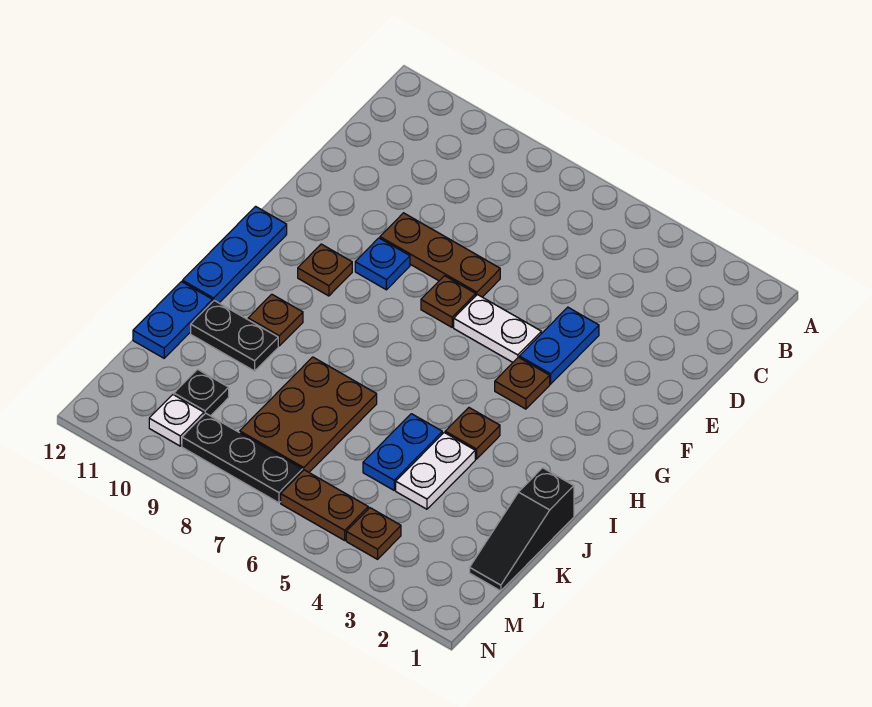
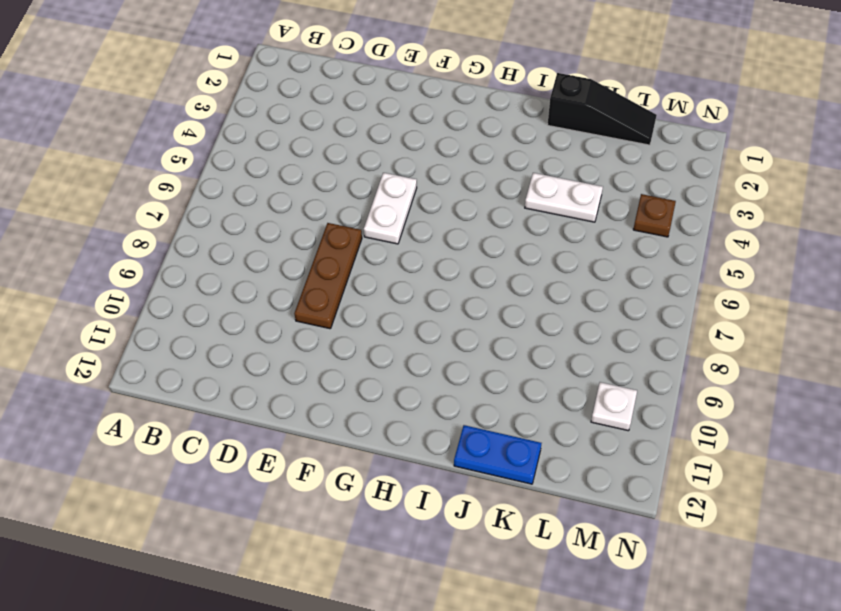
none -> blue 1x2 plate [519,307,599,384]
none -> brown 1x1 plate [421,276,476,327]
none -> blue 1x1 plate [355,238,410,290]

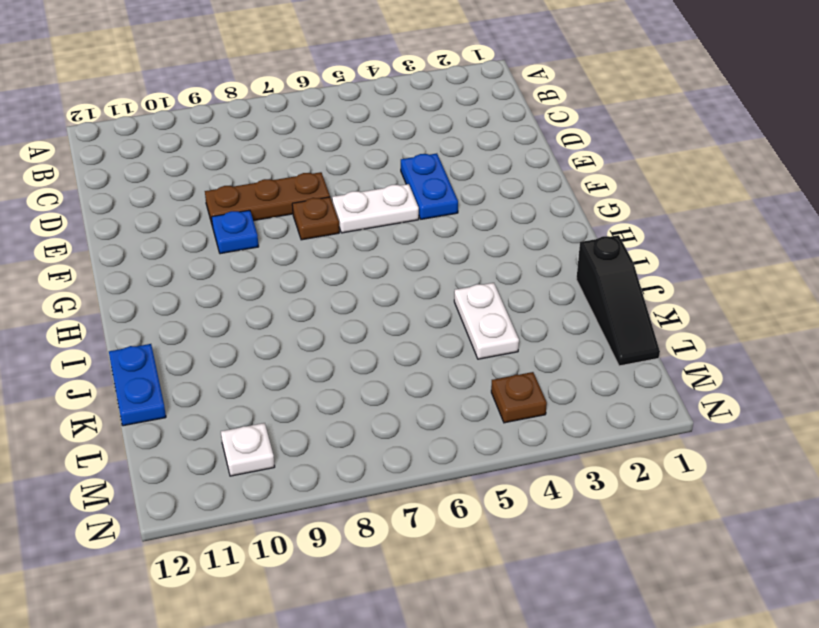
none -> brown 1x1 plate [495,357,550,409]
none -> brown 1x1 plate [298,244,352,296]
none -> blue 1x3 plate [182,206,287,303]

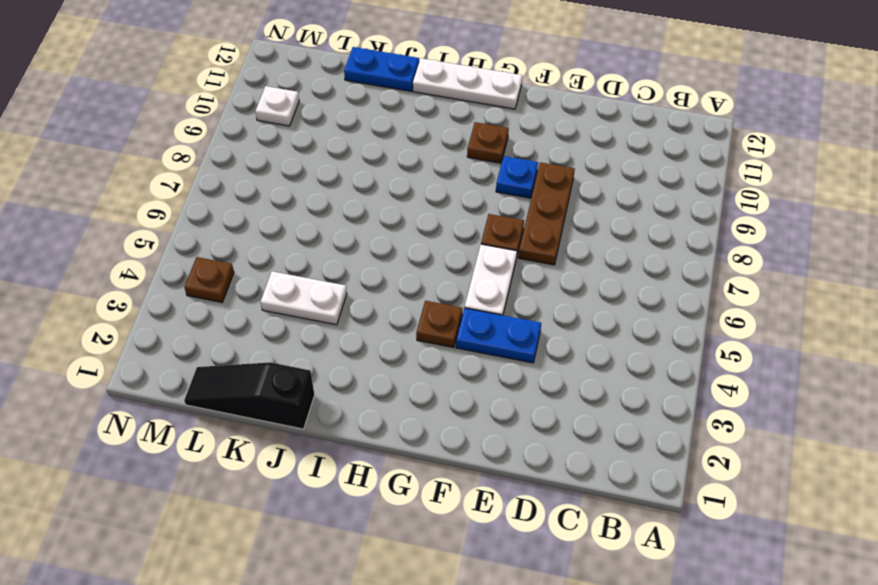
white 1x3 plate [413,58,522,109] -> blue 1x3 plate [182,206,287,303]
none -> brown 1x1 plate [445,408,500,459]
none -> brown 1x1 plate [248,294,303,346]
none -> blue 1x2 plate [363,414,442,490]

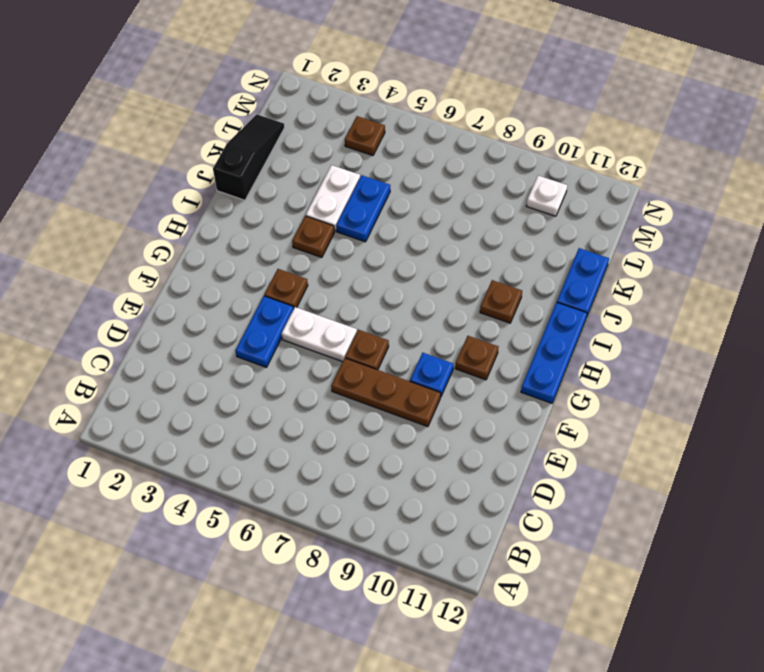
none -> brown 2x3 plate [240,357,377,472]
none -> black 1x2 plate [191,301,278,371]
none -> black 1x1 plate [174,369,229,416]

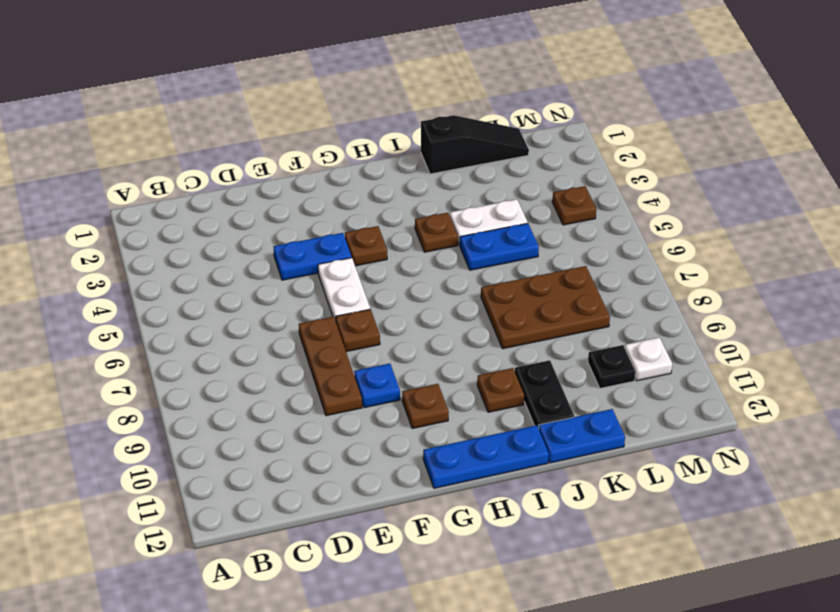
none -> brown 1x2 plate [281,470,368,540]
none -> black 1x3 plate [182,413,303,503]

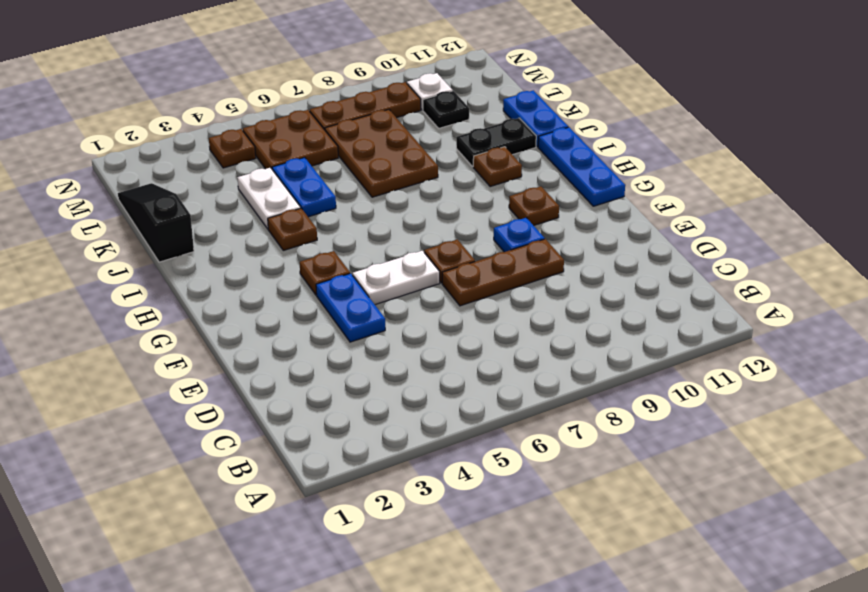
brown 2x2 plate [243,110,338,169] -> brown 1x2 plate [281,470,368,540]
brown 1x3 plate [310,82,421,130] -> black 1x3 plate [182,413,303,503]

